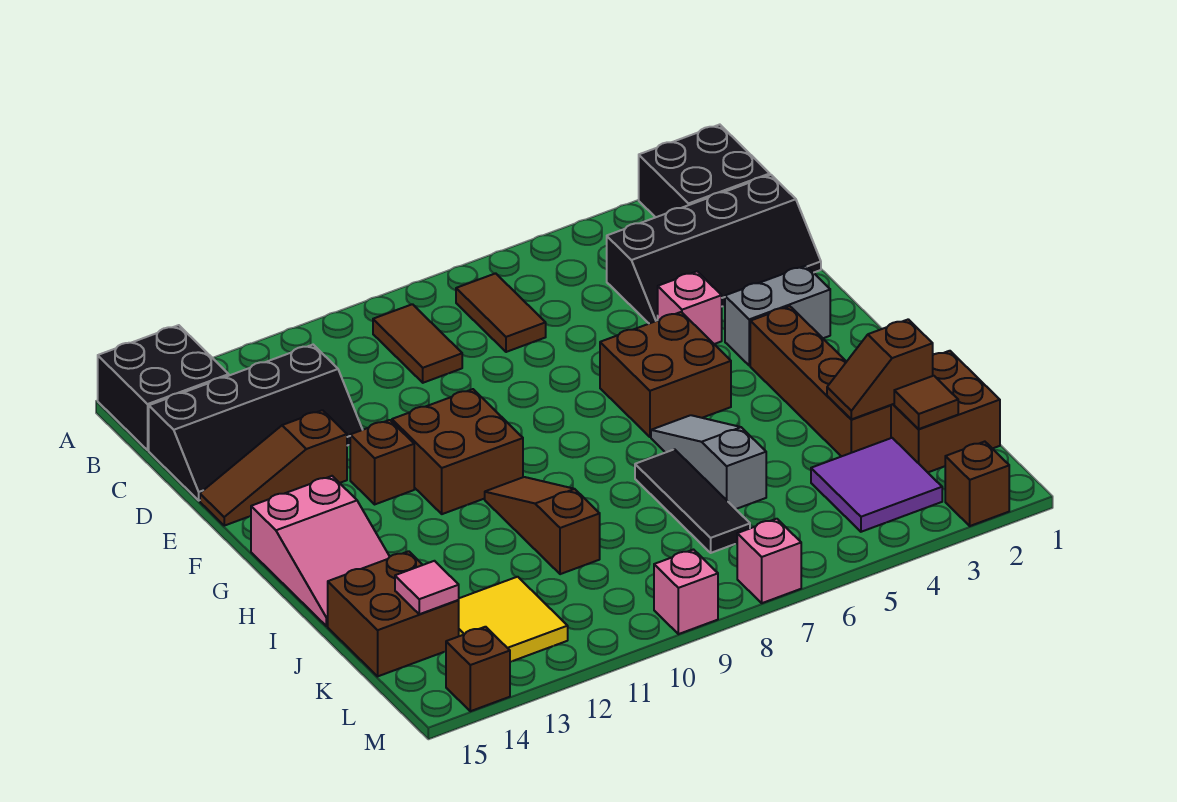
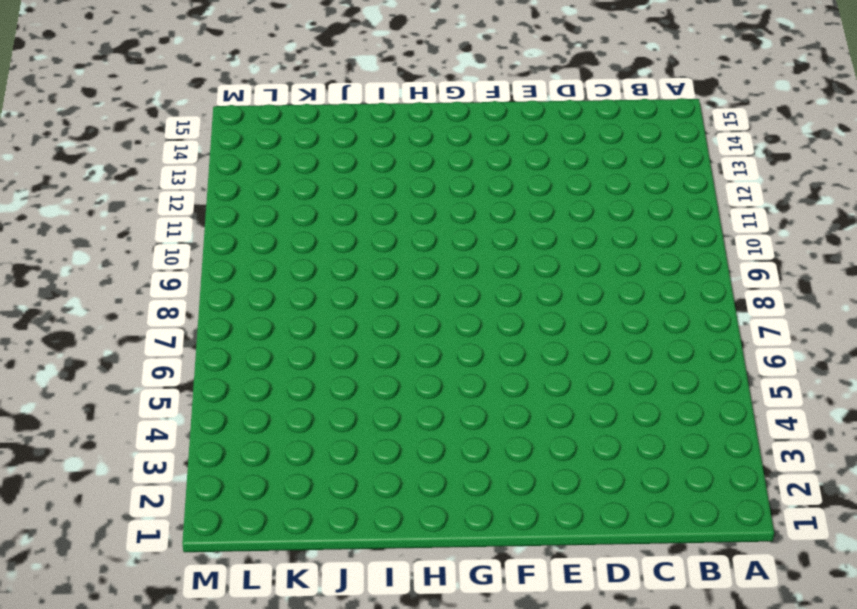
none -> black 2x2 brick [639,125,770,217]
none -> black 2x2 brick [98,325,229,450]
none -> brown 1x2 tile [456,273,546,352]

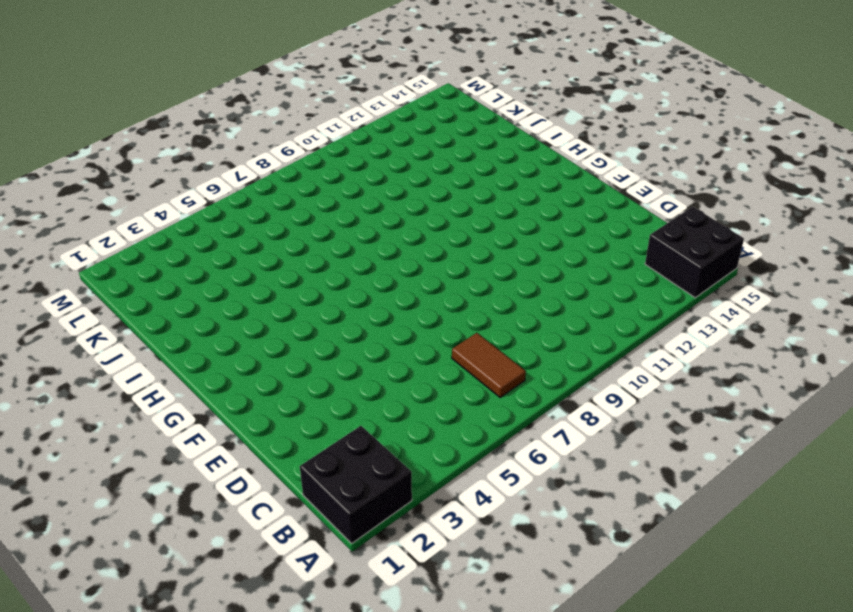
none -> brown 1x2 tile [373,304,462,383]
none -> black 2x4 slope [607,175,821,324]
none -> black 2x4 slope [149,345,362,500]

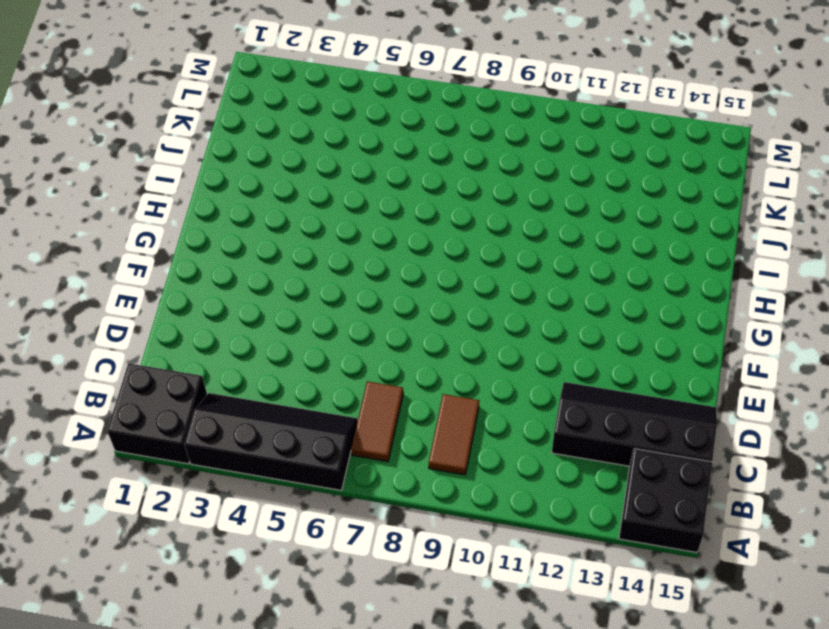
black 2x4 slope [184,393,358,490] -> black 2x4 slope moved to [607,175,821,324]
none -> pink 1x1 brick [658,271,722,344]
none -> brown 1x3 slope [200,410,347,526]
none -> grey 1x2 brick [725,266,830,366]

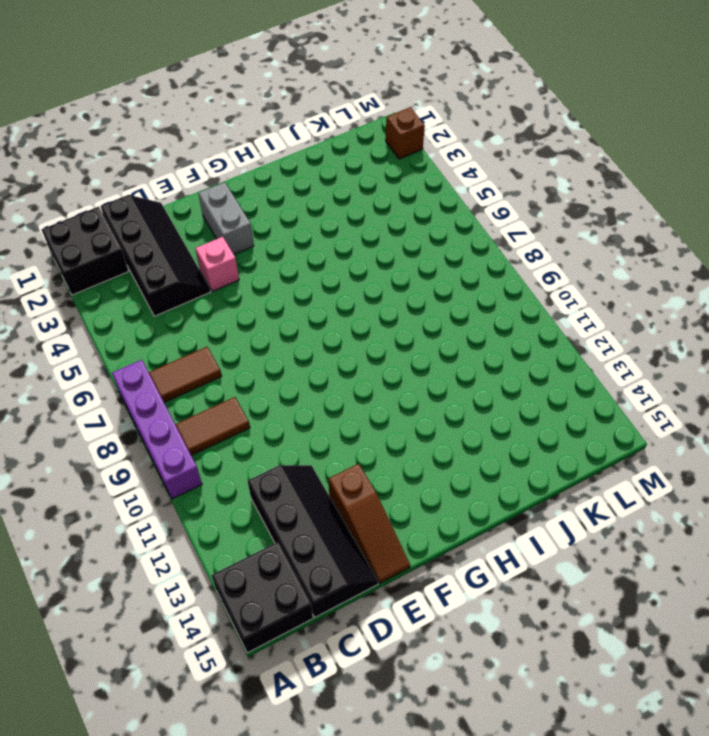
purple 1x4 brick [112,360,202,499] -> none
none -> brown 2x2 brick [600,312,731,437]
none -> brown 2x2 brick [392,389,523,514]
none -> brown 1x1 brick [350,420,414,504]

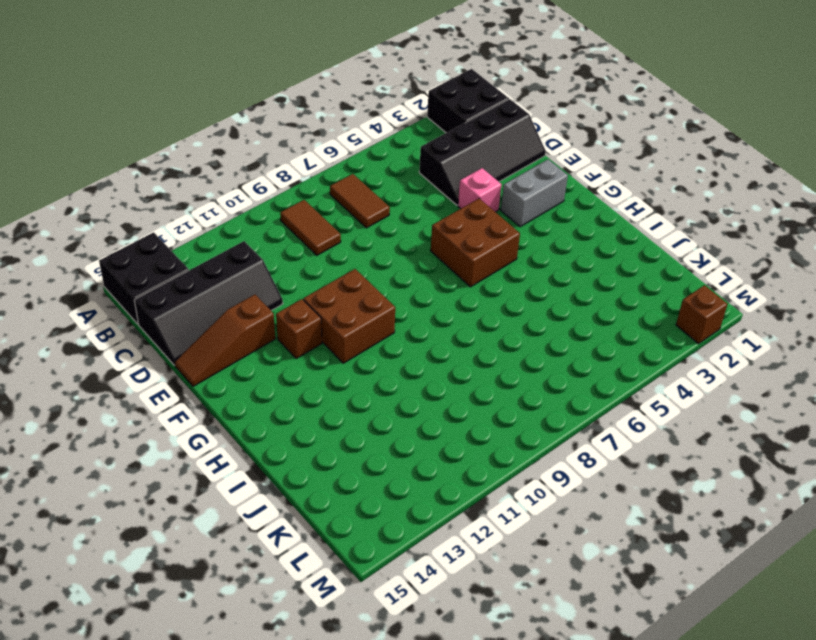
none -> brown 1x4 brick [750,306,891,457]
none -> pink 2x3 slope [251,476,390,626]
none -> grey 1x3 slope [651,415,766,509]

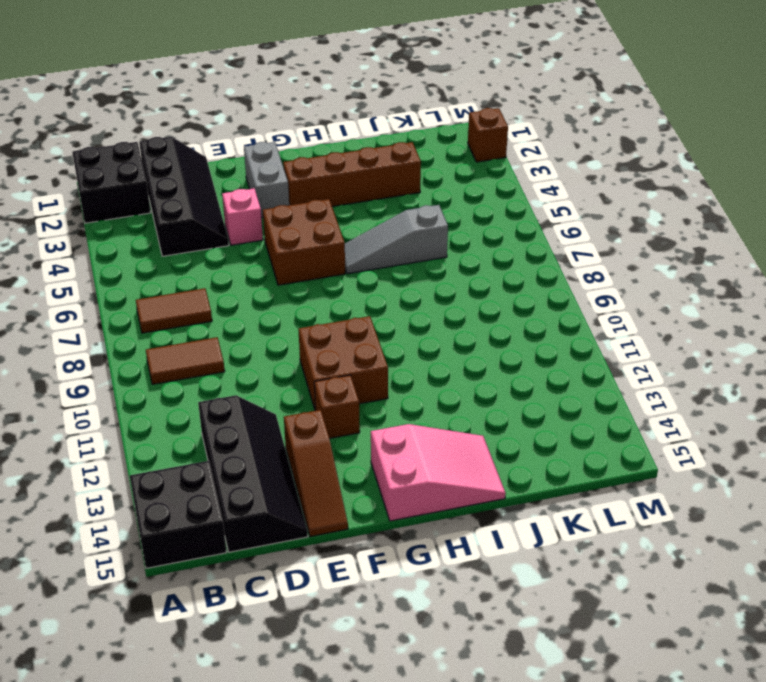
none -> brown 1x3 slope [485,477,600,574]
none -> black 1x3 tile [635,449,750,553]
none -> brown 2x2 brick [891,351,1000,472]

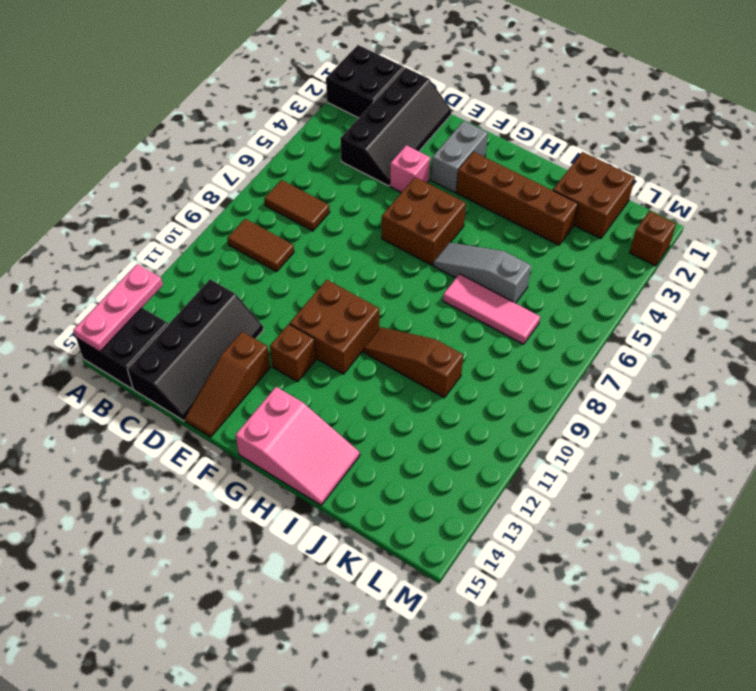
pink 1x3 plate [73,264,163,352] -> none
pink 1x3 tile [443,274,540,344] -> black 1x3 tile [635,449,750,553]
none -> brown 2x2 brick [328,551,459,676]
none -> purple 2x2 tile [811,438,942,532]
none -> yellow 2x2 tile [459,577,568,662]

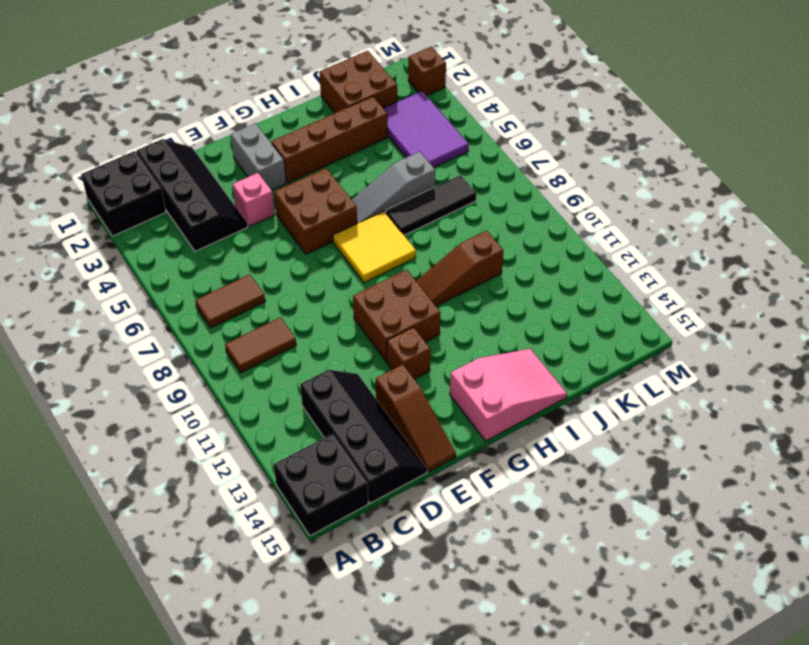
yellow 2x2 tile [333,211,416,283] -> yellow 2x2 tile moved to [459,577,568,662]
purple 2x3 tile [383,91,469,168] -> purple 2x2 tile [811,438,942,532]
none -> brown 2x2 brick [328,551,459,676]
none -> pink 1x1 brick [737,519,801,603]
none -> pink 1x1 brick [654,550,718,634]

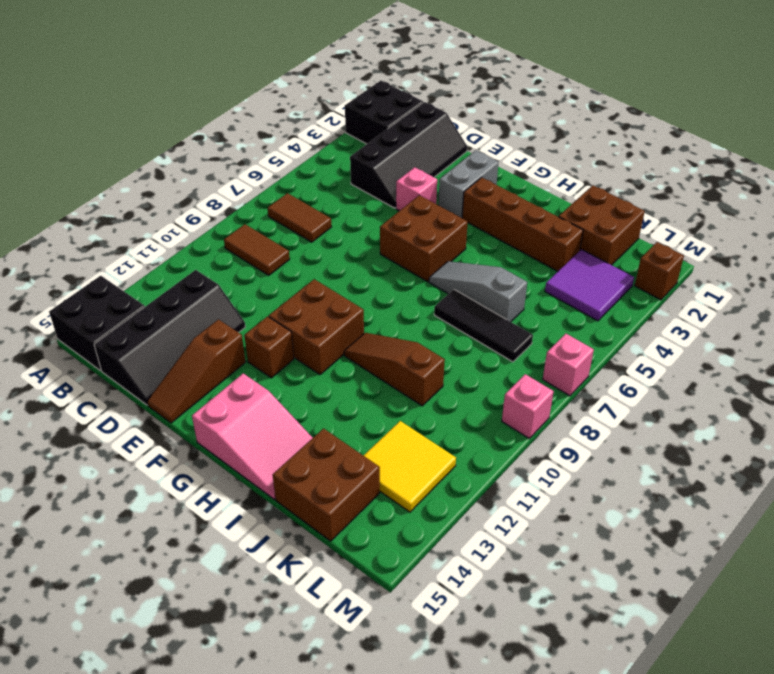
none -> brown 1x1 brick [446,627,510,711]
none -> brown 1x2 slope [827,319,933,419]
none -> brown 1x1 tile [894,376,958,429]

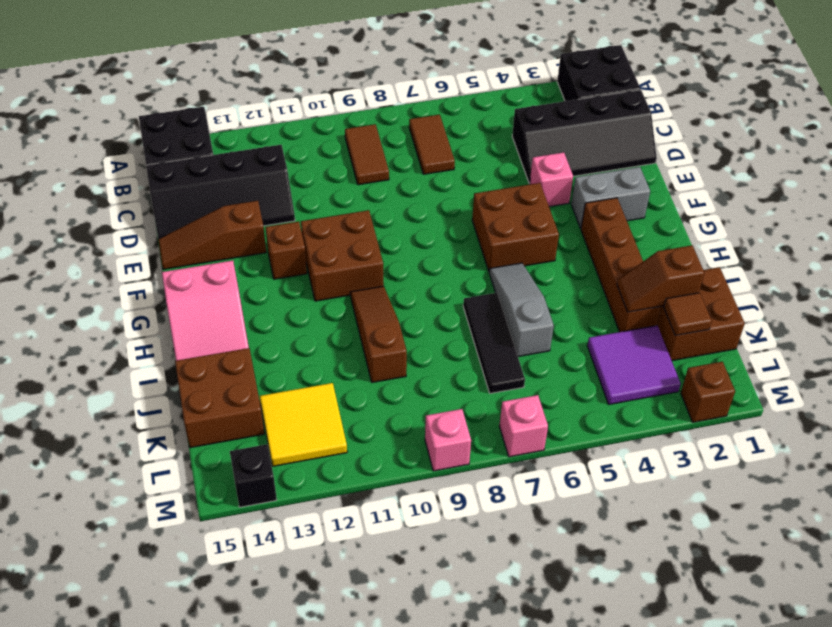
black 1x1 brick [230,444,277,507] -> brown 1x1 brick [446,627,510,711]
none -> pink 1x1 tile [395,561,459,614]

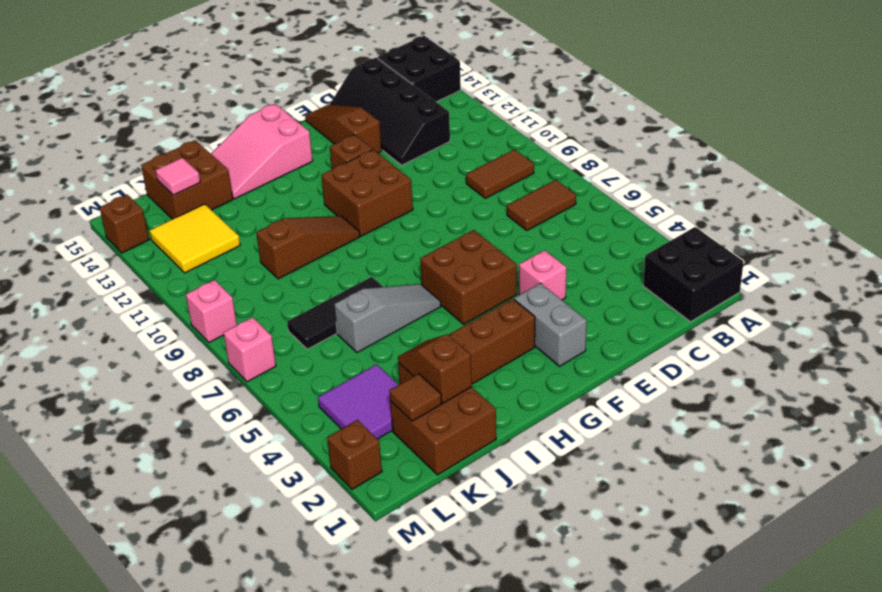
none -> black 2x4 slope [607,175,821,324]

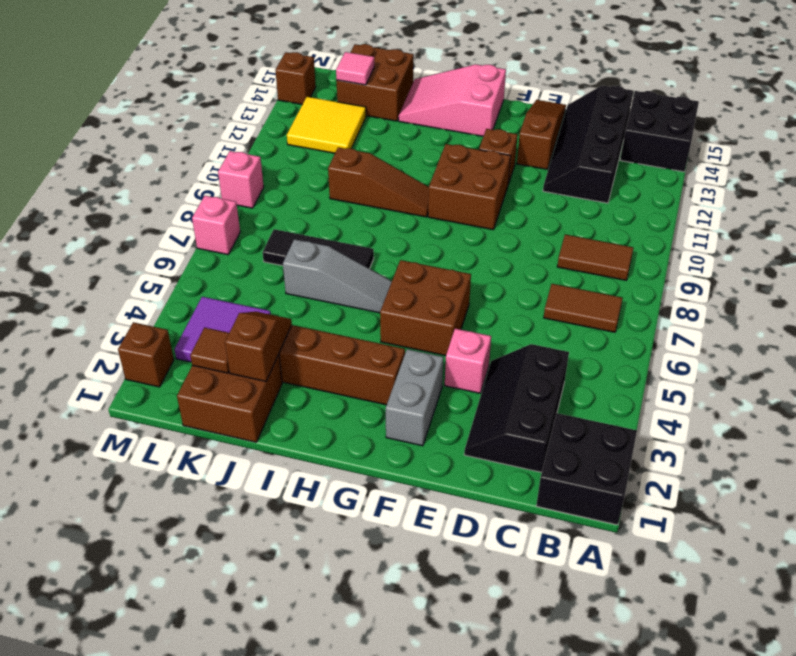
black 2x3 slope [464,344,569,472] -> black 2x4 slope [607,175,821,324]

